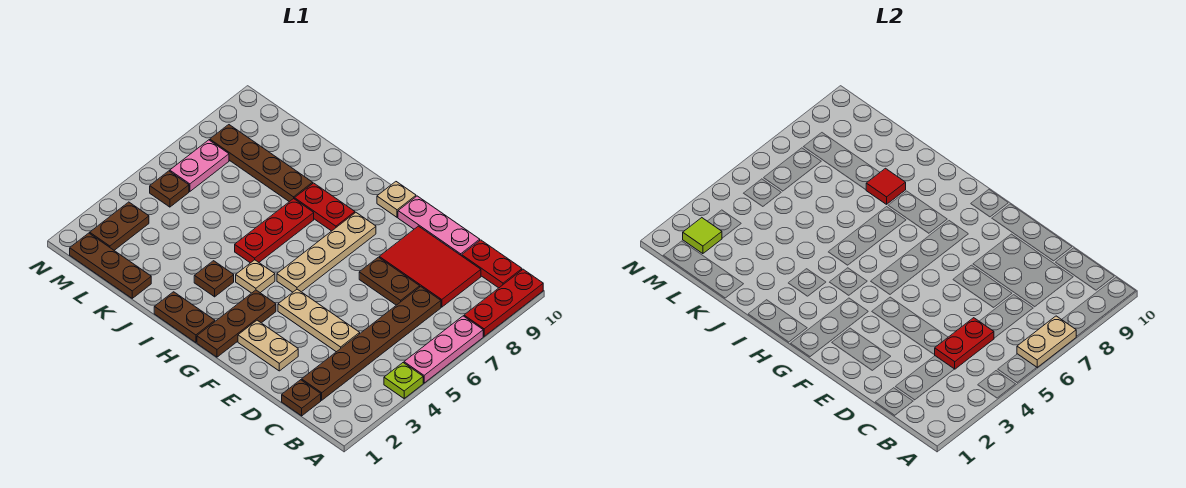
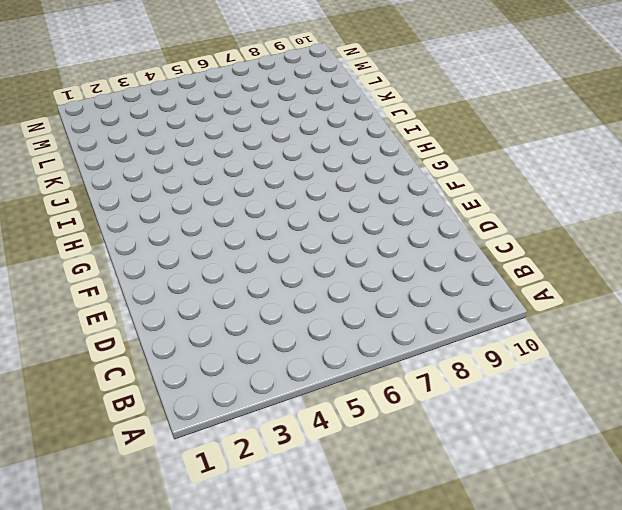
none -> lime 1x1 plate [384,363,423,398]
none -> pink 1x3 plate [404,316,483,383]
none -> red 1x3 plate [464,269,543,336]

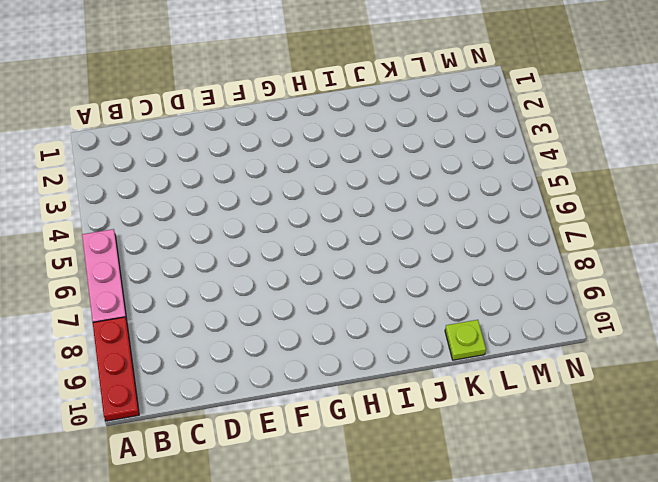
lime 1x1 plate [445,320,486,360] -> lime 1x1 plate moved to [384,363,423,398]
none -> red 1x2 plate [462,240,522,288]
none -> brown 1x1 plate [282,380,321,416]
none -> brown 1x6 plate [302,287,441,400]

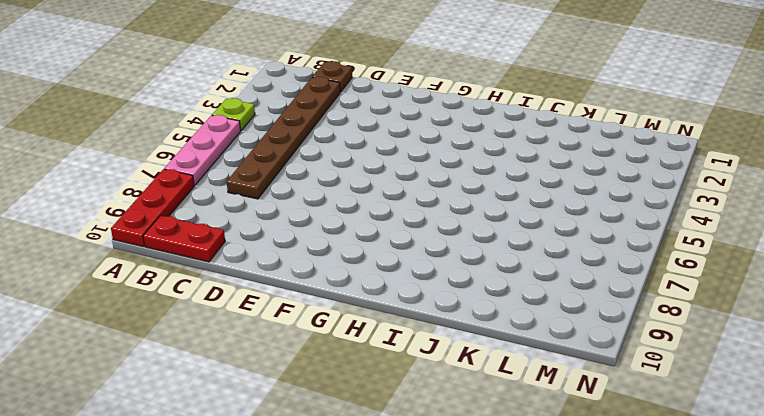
none -> red 2x3 tile [379,226,481,307]
none -> tan 1x3 plate [278,289,360,352]
none -> brown 1x2 plate [359,257,420,305]

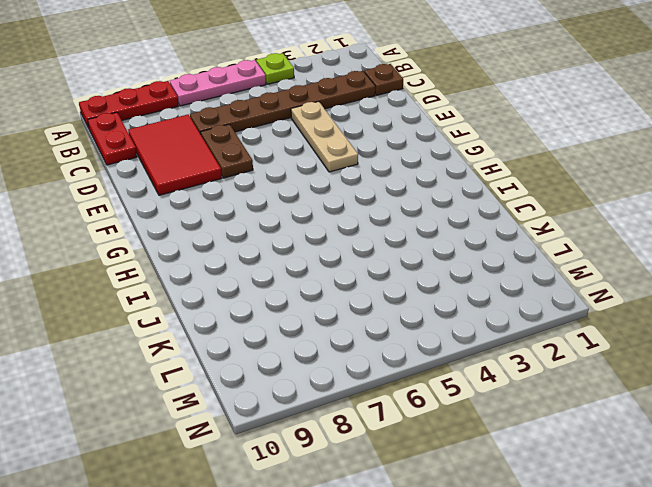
none -> pink 1x3 plate [398,196,480,256]
none -> tan 1x2 plate [238,320,298,371]
none -> brown 1x3 plate [197,290,276,357]

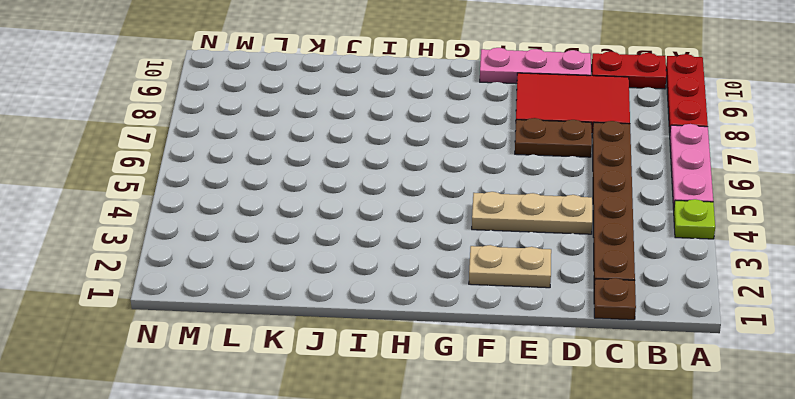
none -> brown 1x3 plate [197,290,276,357]
none -> tan 1x4 plate [277,213,376,292]
none -> tan 1x1 plate [377,182,416,217]

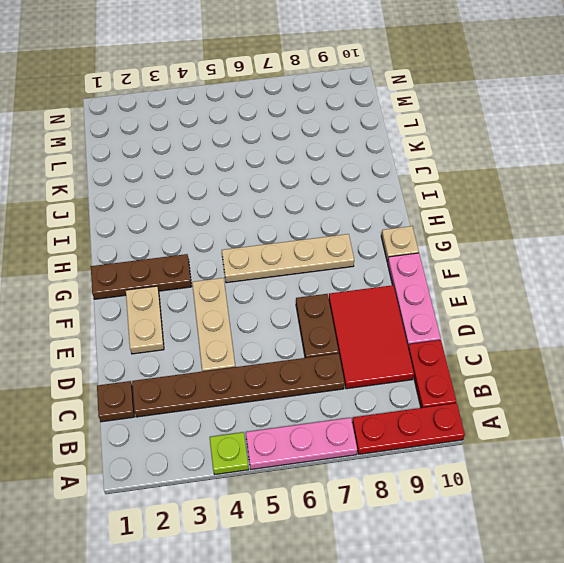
none -> brown 1x2 plate [154,292,215,343]
none -> tan 1x1 plate [236,260,275,293]
none -> red 1x2 plate [295,183,355,231]

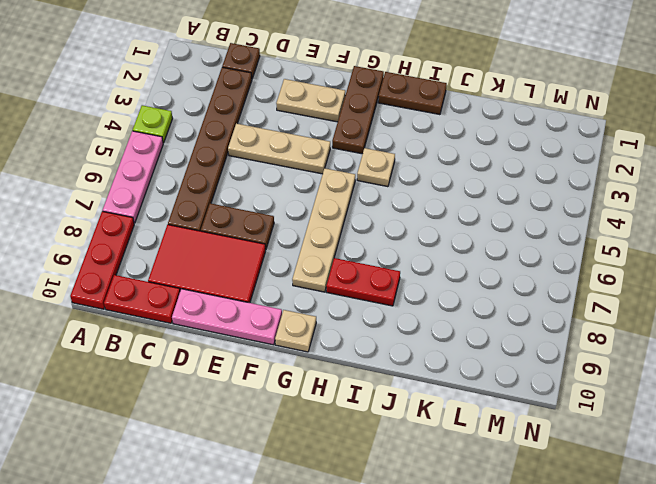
none -> brown 1x1 plate [194,261,234,297]
none -> red 1x3 plate [235,199,314,263]
none -> brown 1x4 plate [210,125,313,202]

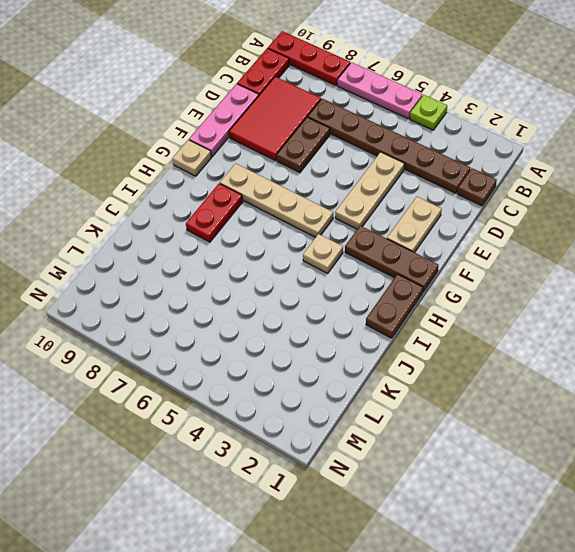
none -> brown 1x1 plate [194,261,234,297]
none -> red 1x3 plate [235,199,314,263]
none -> brown 1x4 plate [210,125,313,202]

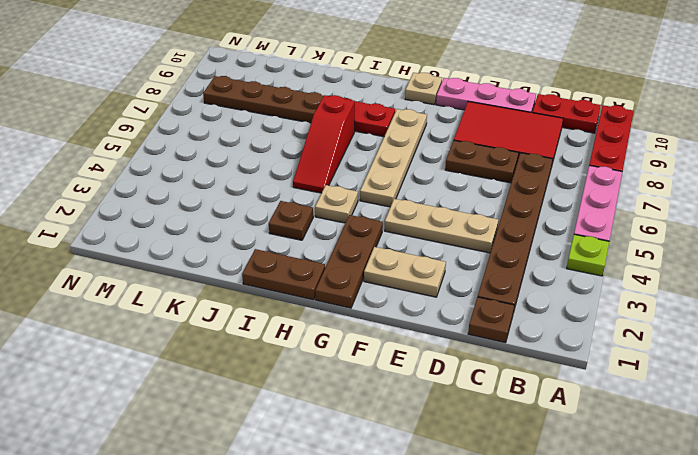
red 1x3 slope [293,95,355,193] -> red 1x3 plate [235,199,314,263]
none -> brown 1x3 plate [70,233,151,298]
none -> brown 1x2 plate [90,202,149,250]
none -> brown 1x1 plate [150,171,189,207]

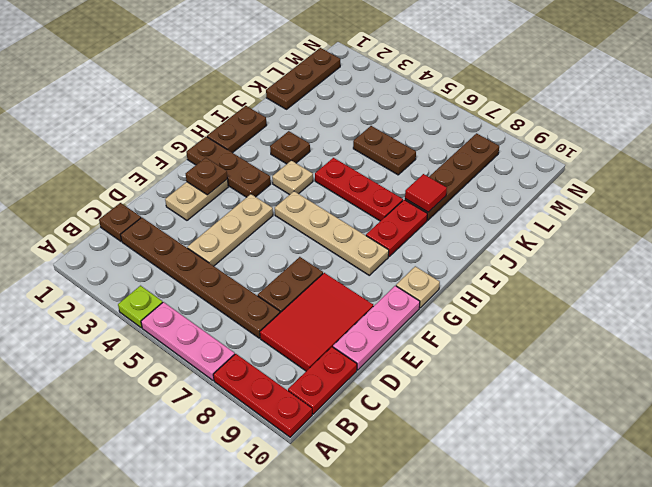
brown 1x1 plate [186,158,227,195] -> brown 1x1 plate moved to [150,171,189,207]
brown 1x2 plate [353,126,416,175] -> brown 1x2 plate moved to [90,202,149,250]
none -> pink 1x2 plate [170,140,229,191]
none -> tan 1x2 plate [1017,316,1076,367]
none -> red 1x2 plate [934,318,994,369]

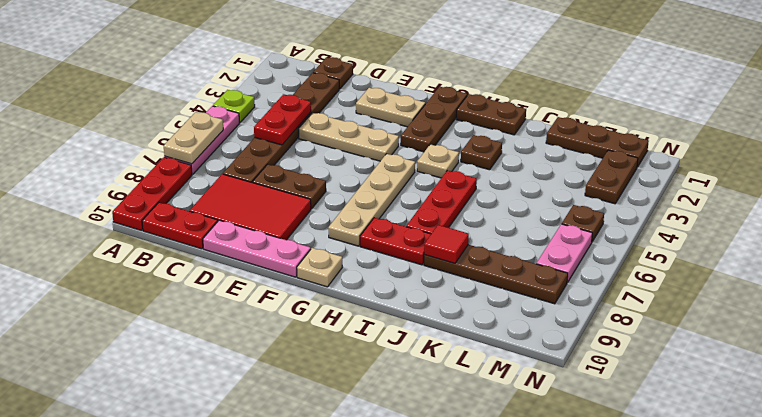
none -> lime 1x1 tile [683,218,722,254]

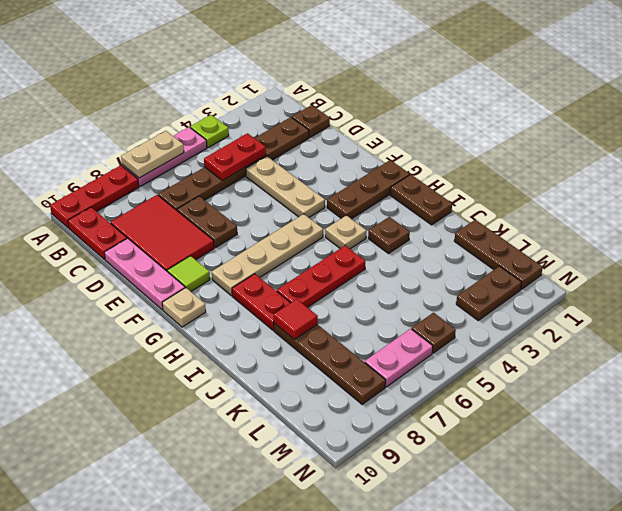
lime 1x1 tile [167,256,210,291] -> lime 1x1 tile moved to [683,218,722,254]
none -> tan 1x2 plate [238,320,298,371]

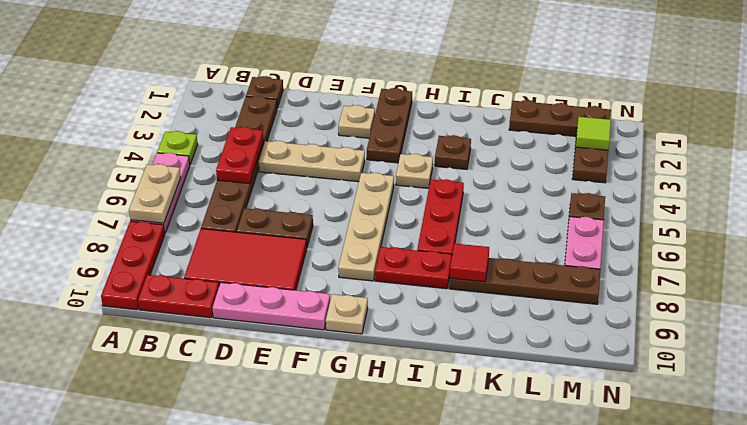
tan 1x1 plate [338,105,375,138] -> tan 1x2 plate [238,320,298,371]
none -> brown 1x2 plate [154,292,215,343]

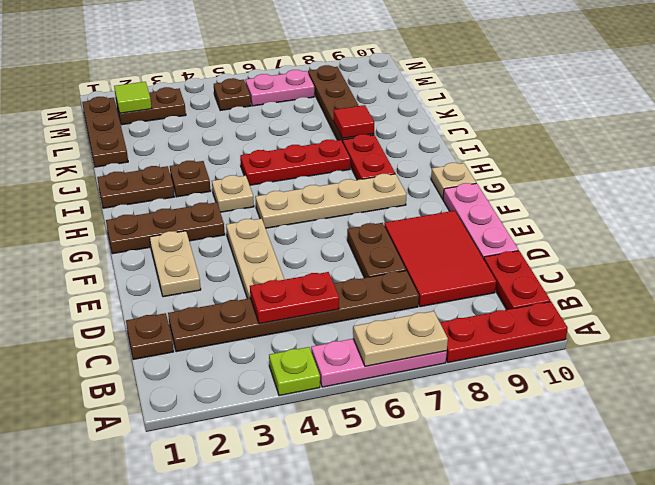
brown 1x2 plate [97,166,175,208] -> brown 1x2 plate turned to [154,292,215,343]

